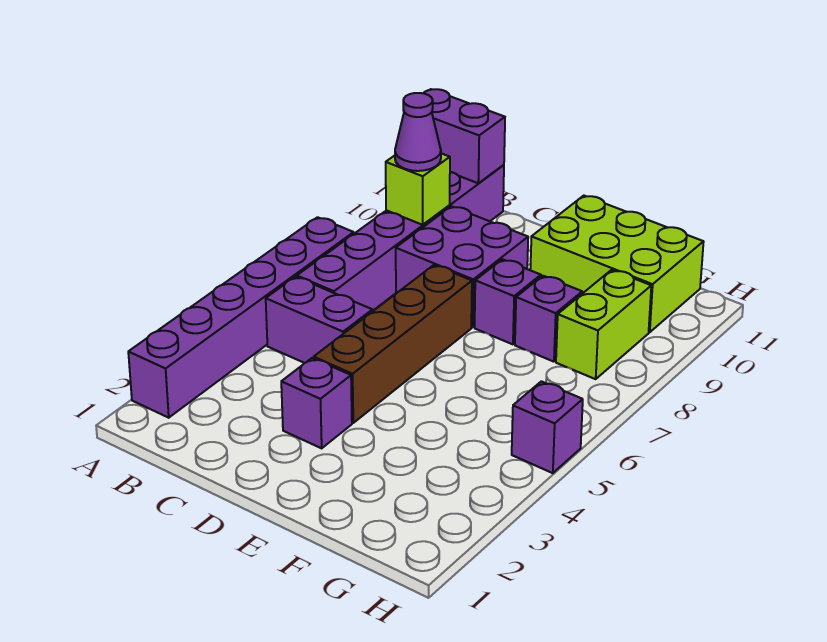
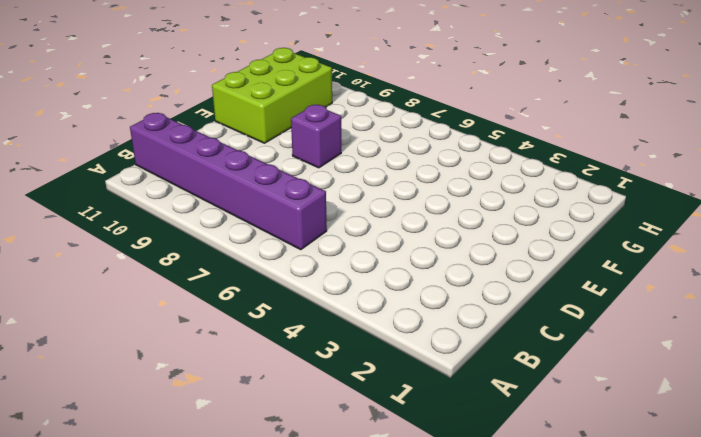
none -> purple 1x6 brick [128,217,354,418]
none -> purple 1x2 brick [266,277,372,363]
none -> purple 2x2 brick [396,206,528,327]

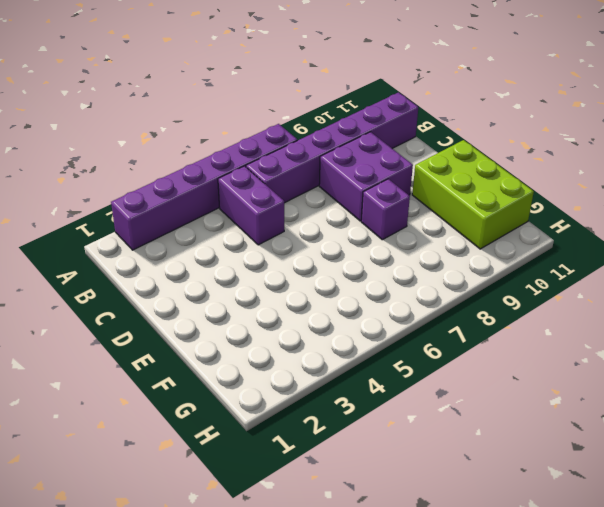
none -> purple 1x1 brick [281,358,352,448]
none -> brown 1x4 brick [314,265,472,423]
none -> purple 1x1 brick [515,276,582,362]

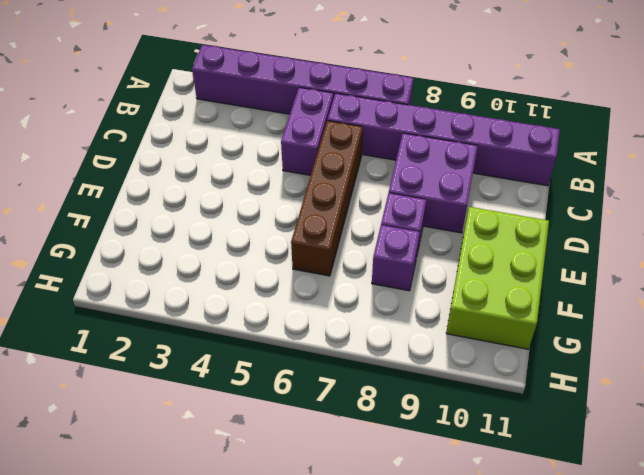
brown 1x4 brick [291,121,363,276] -> brown 1x4 brick turned to [314,265,472,423]
none -> purple 1x1 brick [281,358,352,448]
none -> lime 1x2 brick [556,270,651,379]
none -> purple 1x1 brick [512,381,583,473]

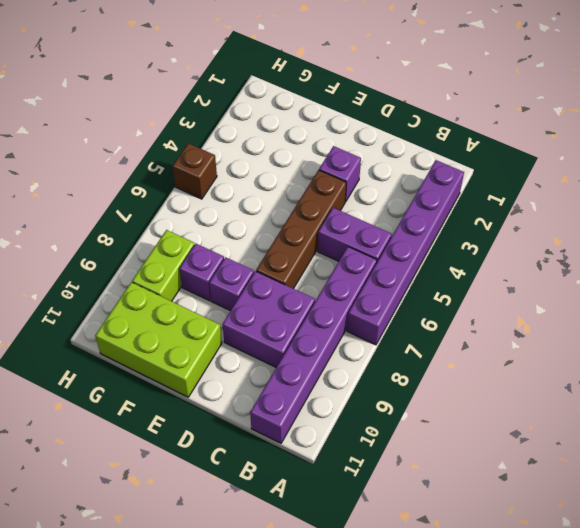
brown 1x1 brick [173,143,217,199] -> purple 1x1 brick [512,381,583,473]
none -> purple 1x2 brick [424,89,505,183]
none -> lime 1x1 brick [386,153,450,225]
none -> purple 1x1 cone [395,93,441,171]

